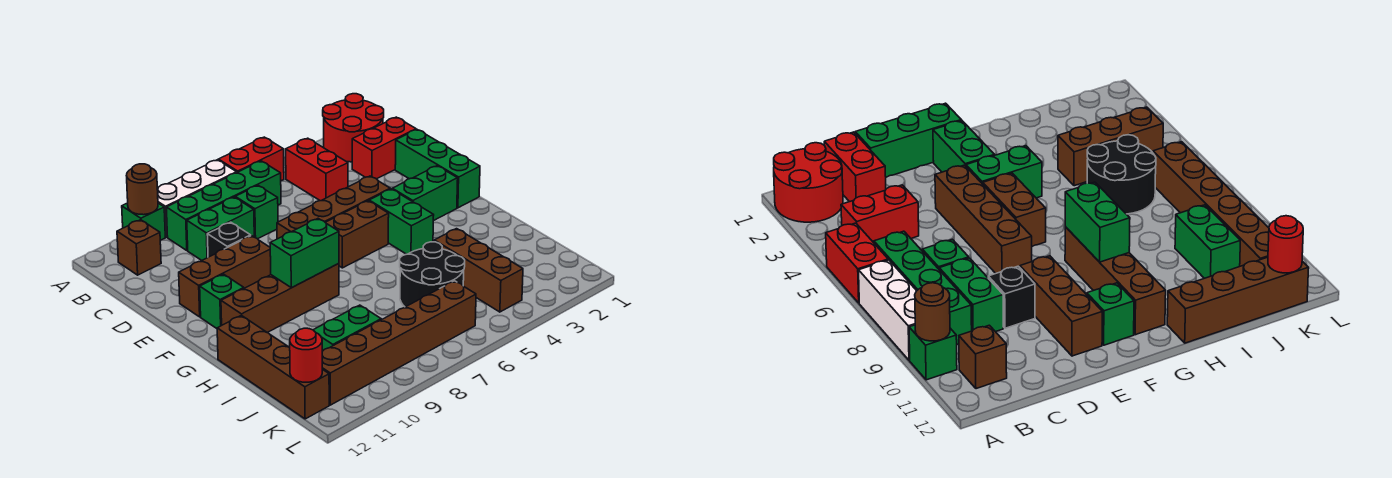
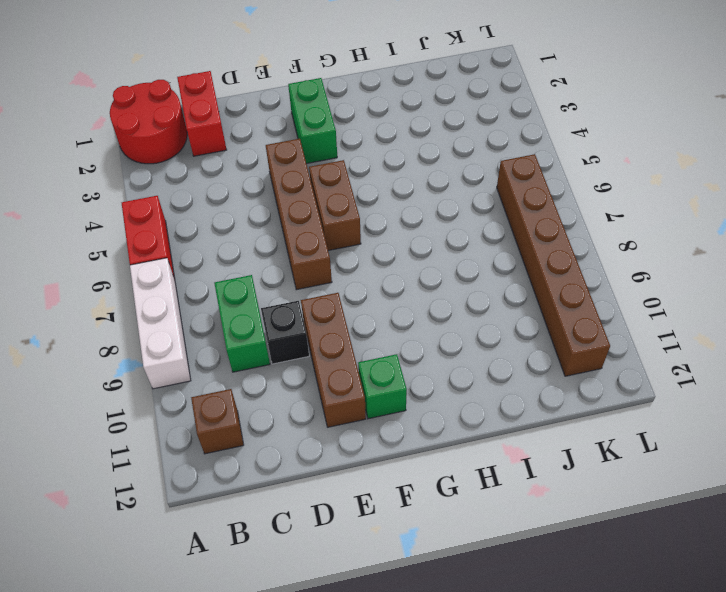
none -> green 1x1 brick [122,203,165,240]
none -> red 1x2 brick [286,138,348,201]
none -> green 1x4 brick [166,161,281,251]

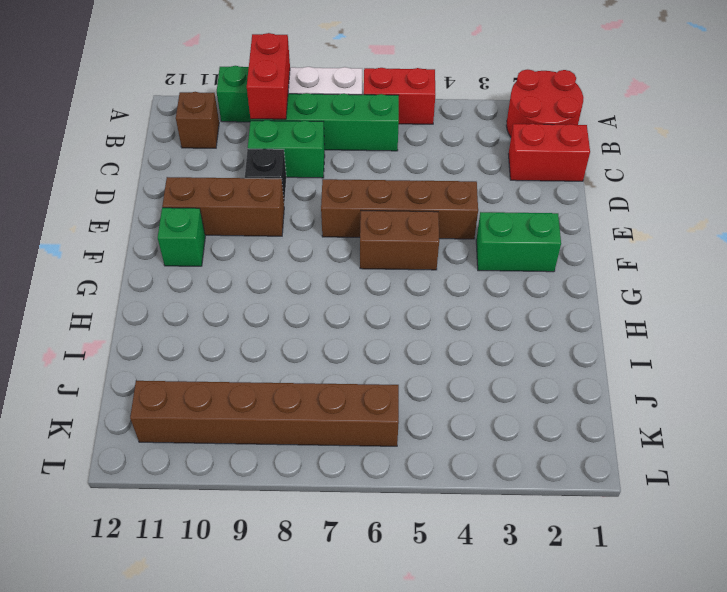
red 1x2 brick [247,33,290,119] -> red 1x2 brick moved to [286,138,348,201]
none -> green 1x1 brick [235,185,278,239]
none -> green 1x3 brick [395,130,480,208]
none -> green 1x2 brick [369,189,434,254]

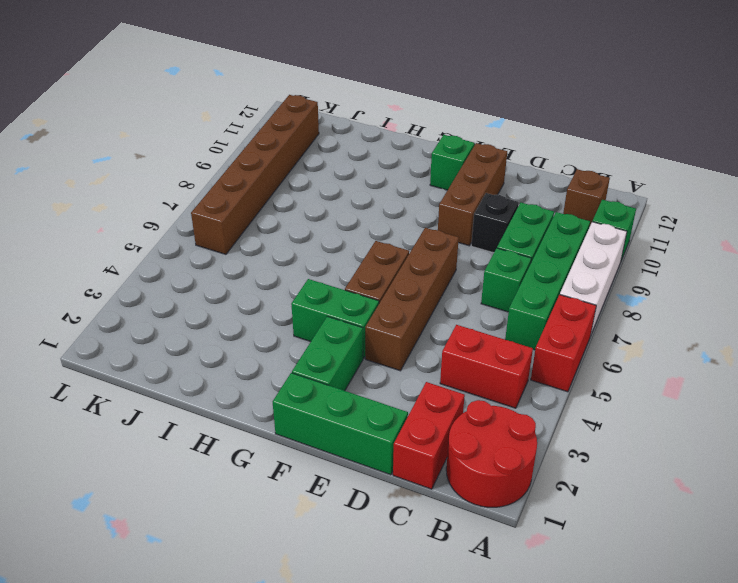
none -> brown 1x4 brick [221,264,339,333]
none -> brown 1x4 brick [217,315,329,419]
none -> brown 1x3 brick [434,229,523,312]

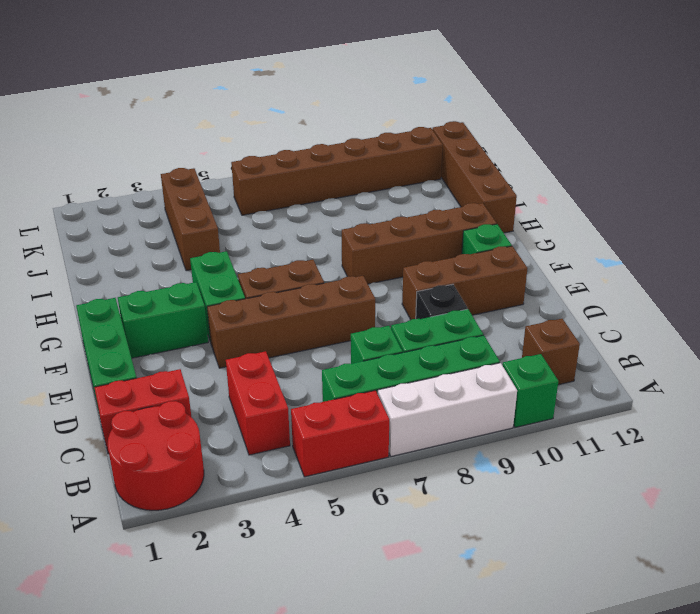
none -> black 2x2 round brick [400,242,465,307]
none -> green 1x2 brick [314,305,381,351]
none -> brown 1x1 round brick [126,164,158,215]

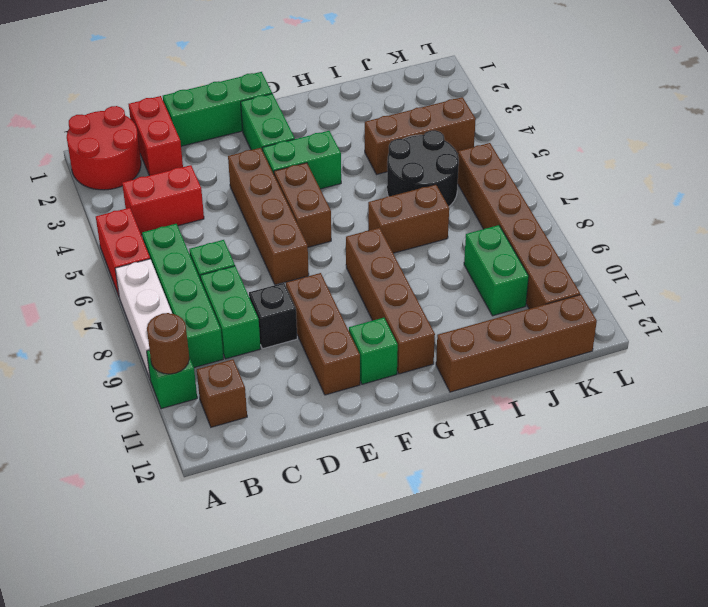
brown 1x2 brick [368,184,449,253] -> none
none -> green 1x2 brick [270,219,339,288]
none -> red 1x1 round brick [289,328,322,382]

